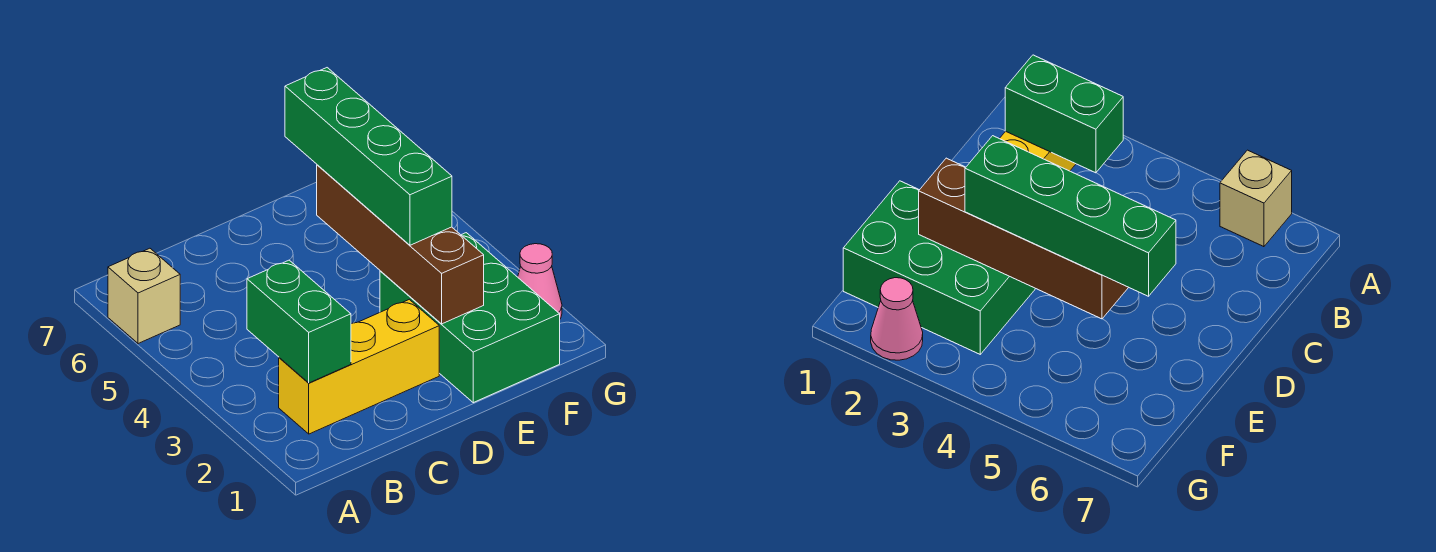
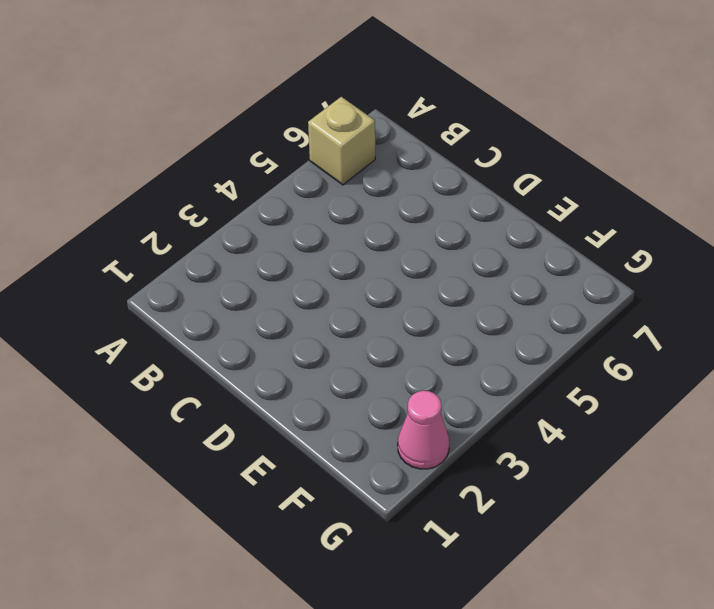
none -> yellow 1x3 brick [279,299,439,434]
none -> green 2x3 brick [380,233,560,403]

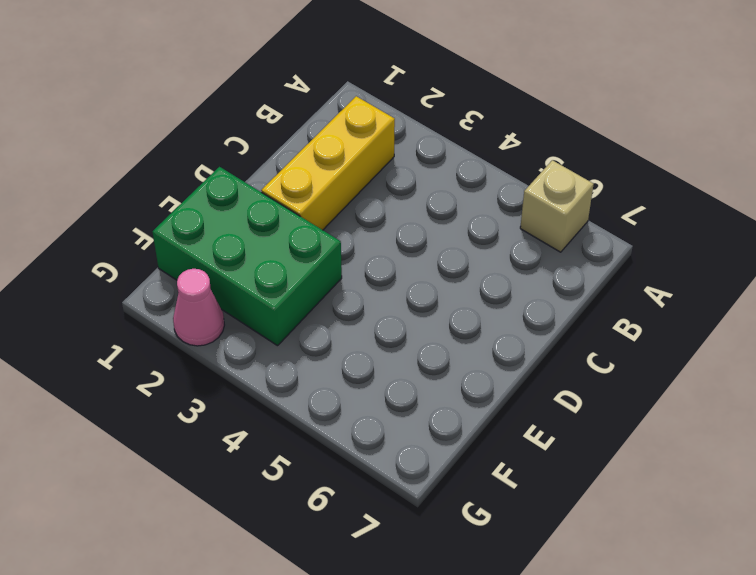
none -> green 1x2 brick [247,260,351,383]
none -> brown 1x4 brick [317,165,484,324]

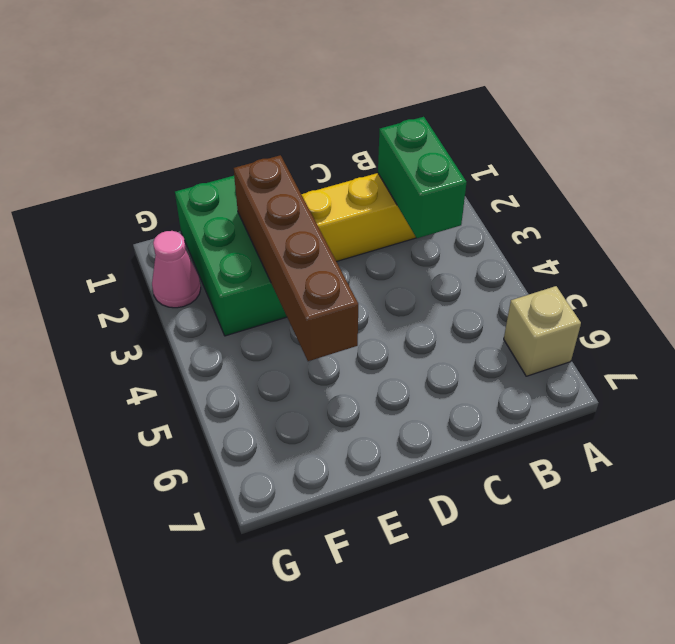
none -> green 1x4 brick [285,68,452,245]

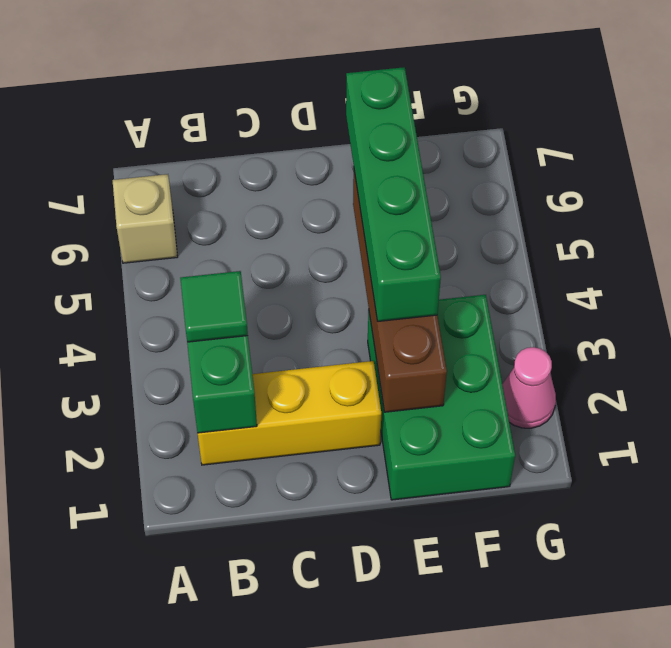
green 1x1 tile [180,271,248,342] -> none

